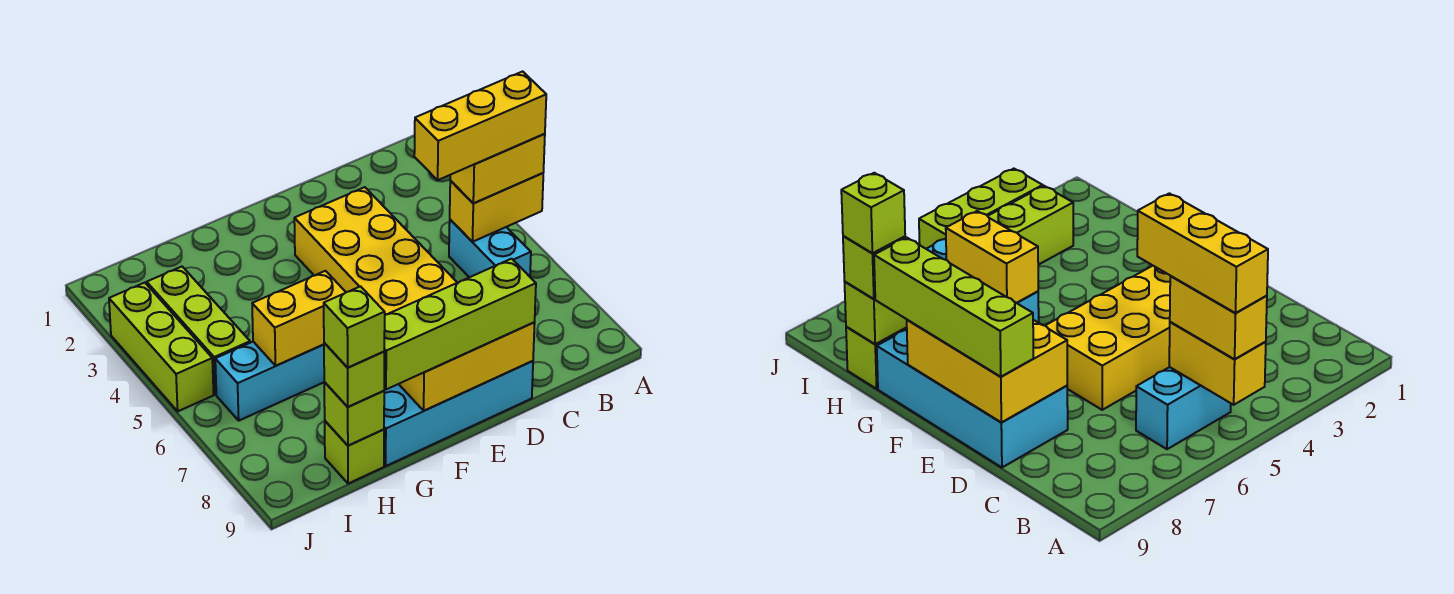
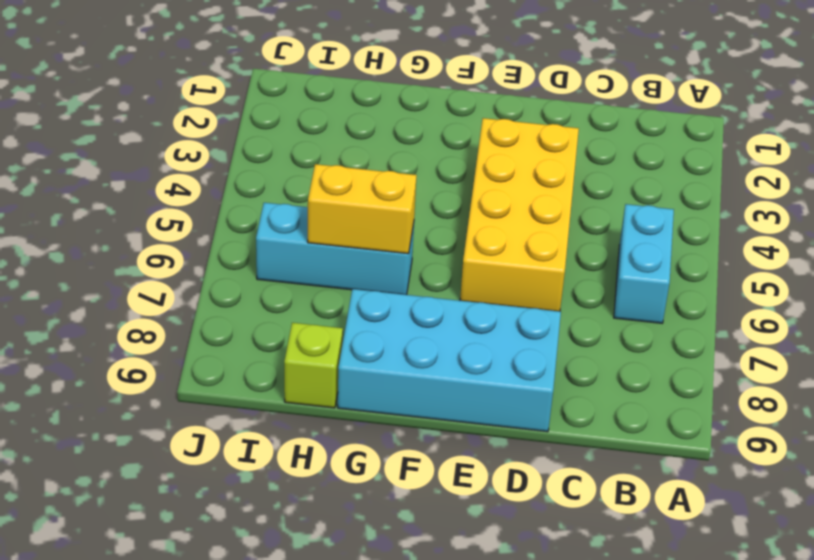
none -> lime 1x3 brick [147,267,250,395]
none -> lime 1x3 brick [109,283,214,411]
none -> yellow 1x2 brick [450,173,543,242]

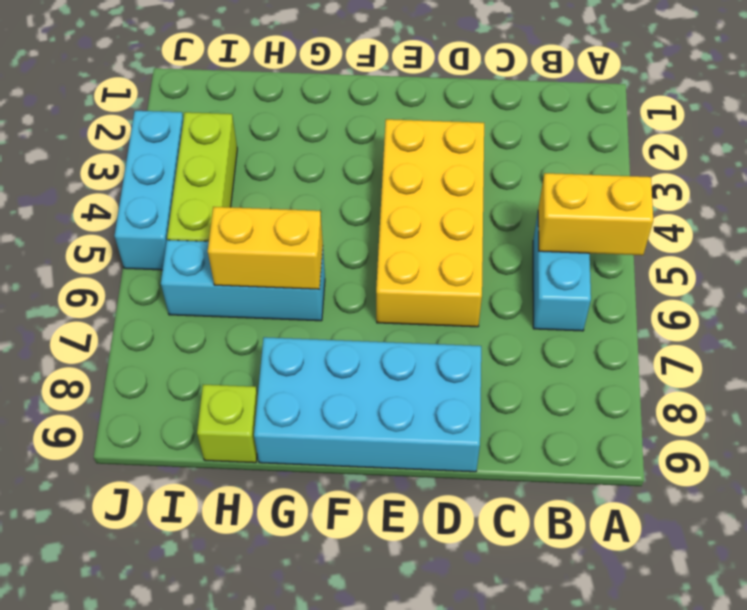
cyan 1x3 brick [114,111,183,270] -> lime 1x3 brick [109,283,214,411]
none -> yellow 2x3 brick [399,323,535,411]
none -> lime 1x1 brick [324,382,384,445]
none -> yellow 1x2 brick [450,134,545,203]

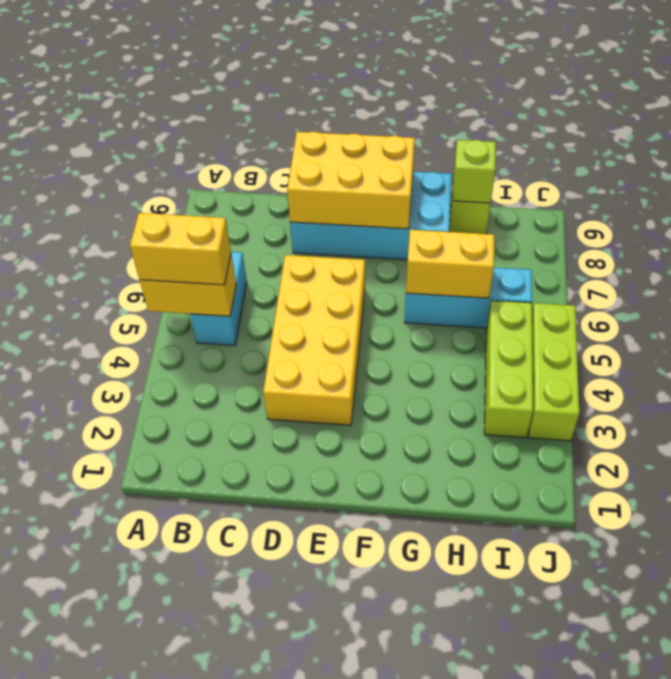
none -> lime 1x4 brick [384,259,536,389]
none -> lime 1x1 brick [324,343,384,407]
none -> yellow 1x3 brick [414,71,546,180]

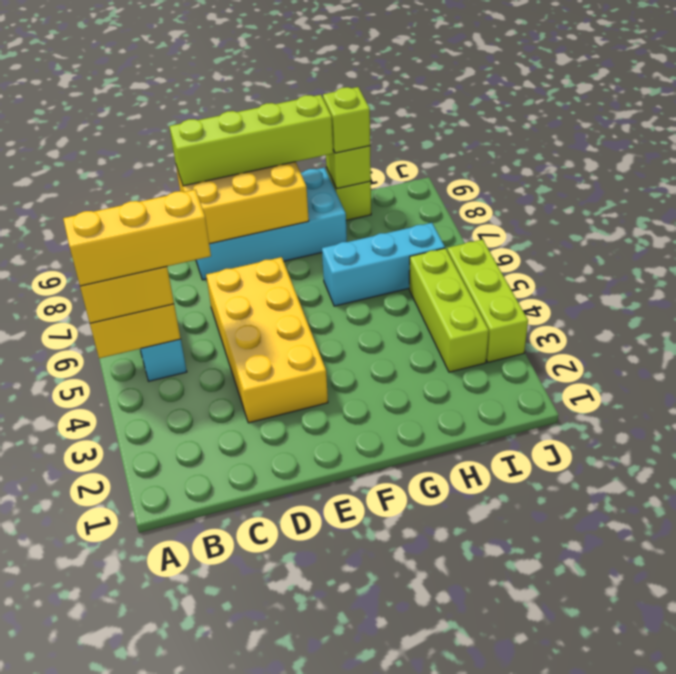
none -> yellow 1x2 brick [252,271,346,366]
none -> lime 1x1 brick [324,286,385,368]

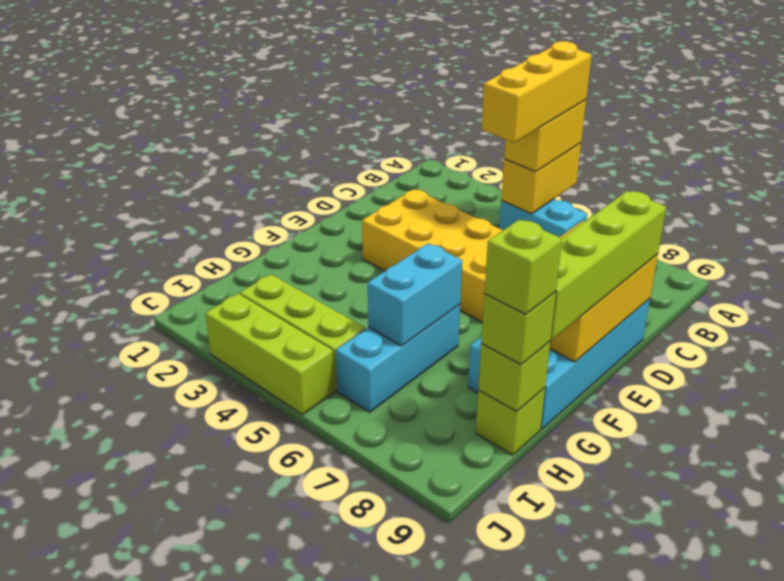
cyan 1x2 brick [368,243,462,346] -> yellow 1x2 brick [252,271,346,366]

